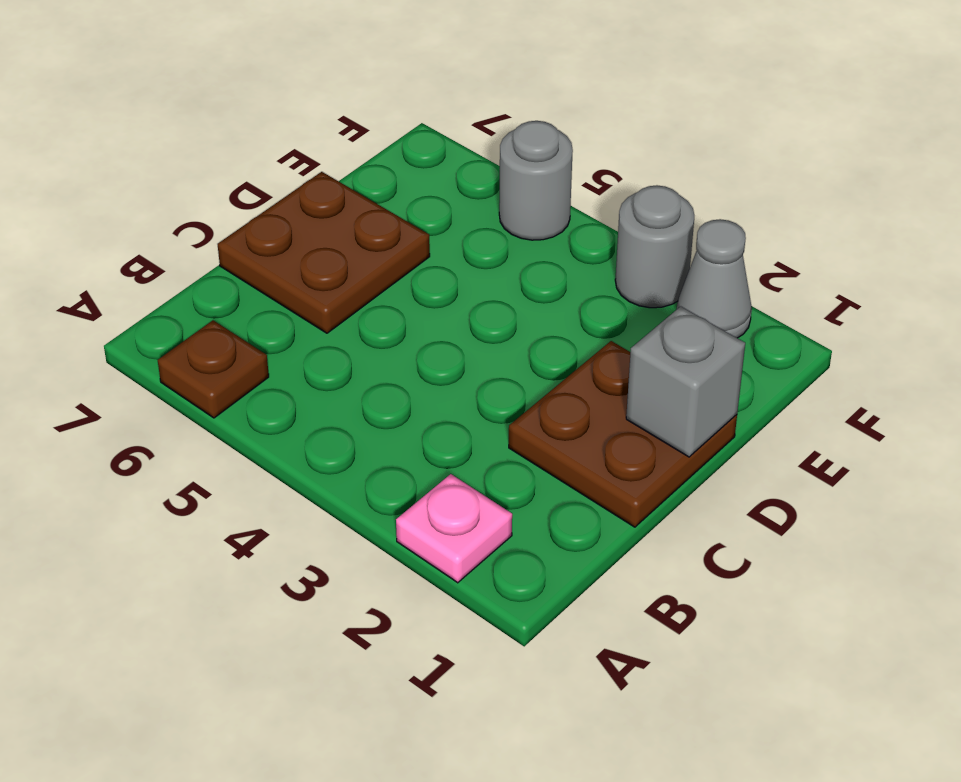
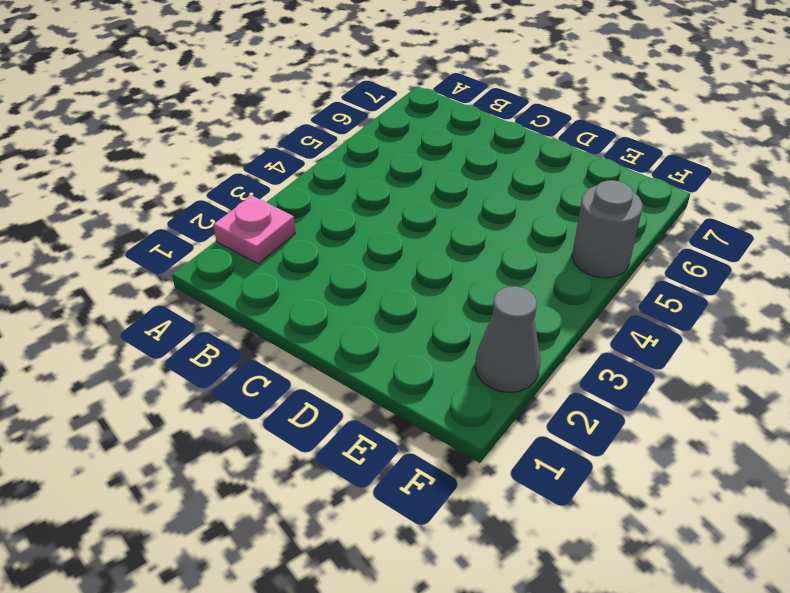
none -> brown 1x1 plate [158,320,269,418]
none -> brown 2x2 plate [509,341,737,527]

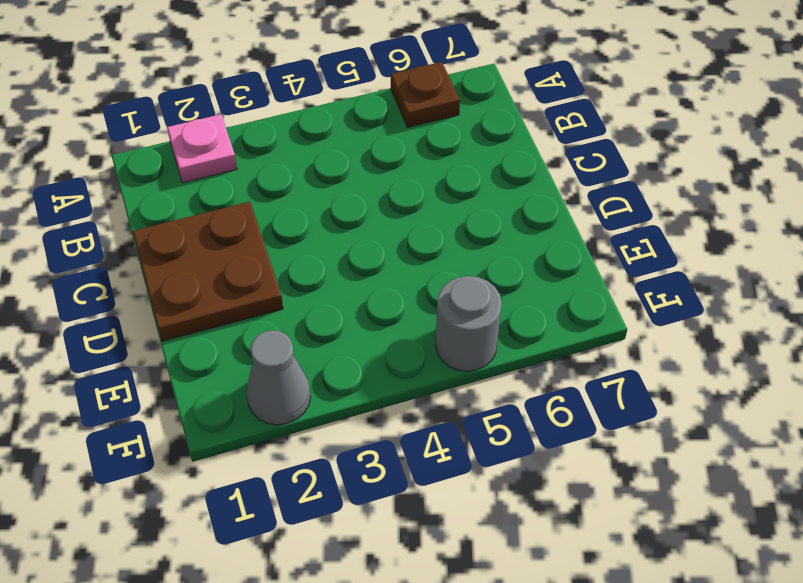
none -> brown 2x2 plate [218,172,430,333]
none -> grey 1x1 round brick [615,185,694,308]

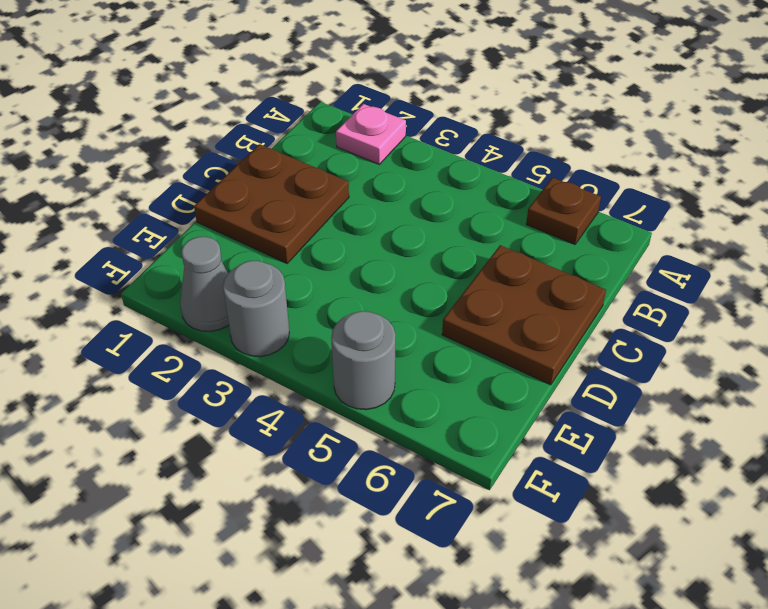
none -> grey 1x1 brick [626,306,745,457]

